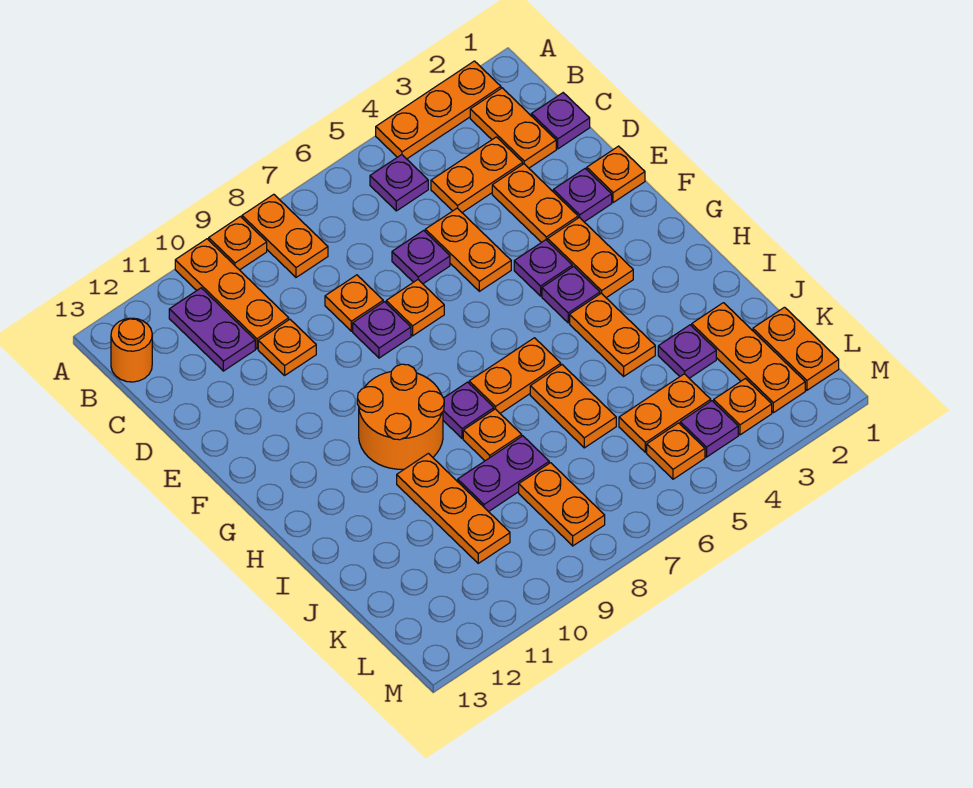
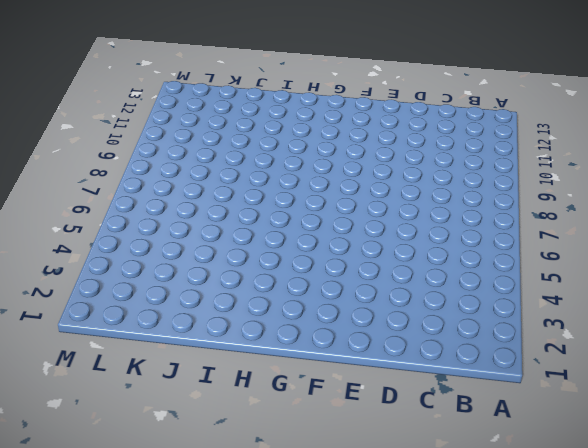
none -> orange 1x3 plate [376,61,501,159]
none -> orange 1x2 plate [242,194,328,277]
none -> orange 1x1 plate [209,217,267,270]
none -> orange 1x3 plate [175,239,289,349]

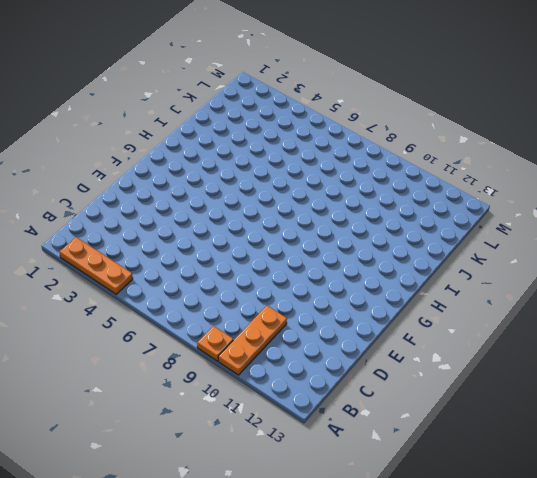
none -> orange 1x2 plate [242,194,328,277]
none -> orange 1x2 plate [470,88,556,168]
none -> purple 1x1 plate [370,155,428,211]
none -> purple 1x2 plate [169,288,255,371]

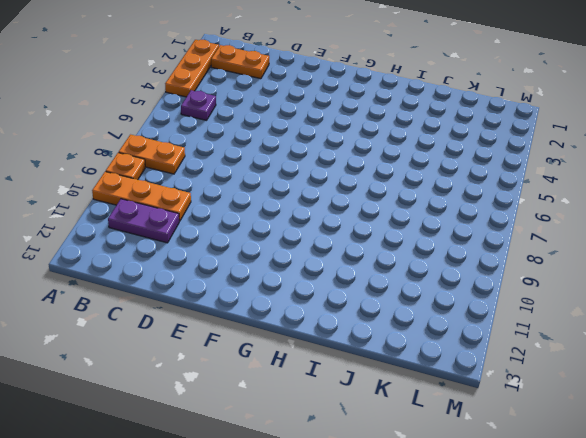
none -> orange 1x1 round brick [111,318,152,382]
none -> purple 1x1 plate [531,93,590,149]
none -> orange 1x2 plate [431,137,523,212]
none -> orange 1x2 plate [492,164,578,243]

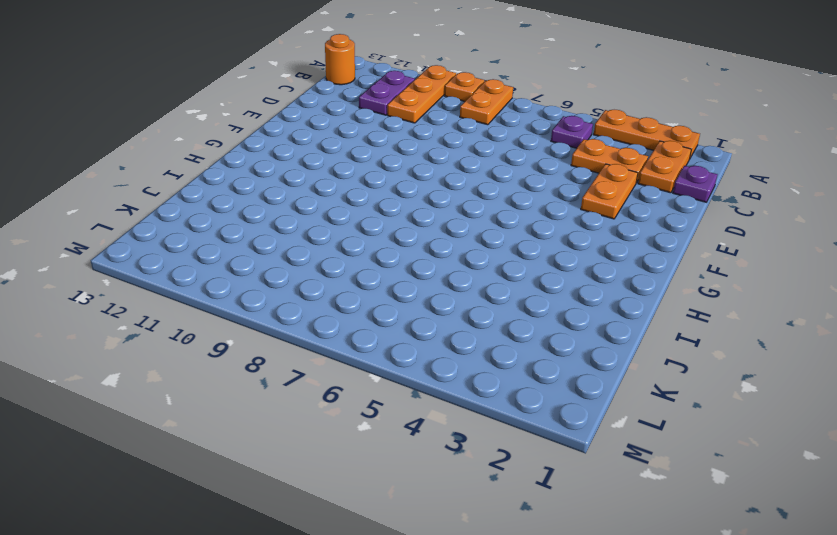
none -> orange 1x2 plate [425,208,511,291]
none -> purple 1x1 plate [392,230,450,284]
none -> orange 1x1 plate [325,275,383,331]
none -> orange 1x1 plate [258,319,316,375]

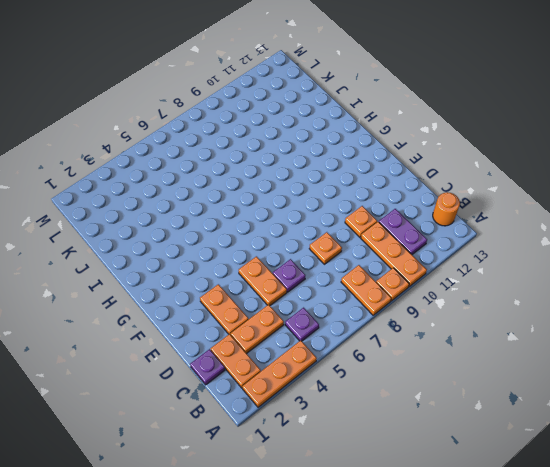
none -> orange 1x1 plate [587,146,645,203]
none -> purple 1x1 plate [553,169,612,222]
none -> orange 1x1 plate [386,280,444,336]
none -> purple 1x1 plate [353,302,411,358]

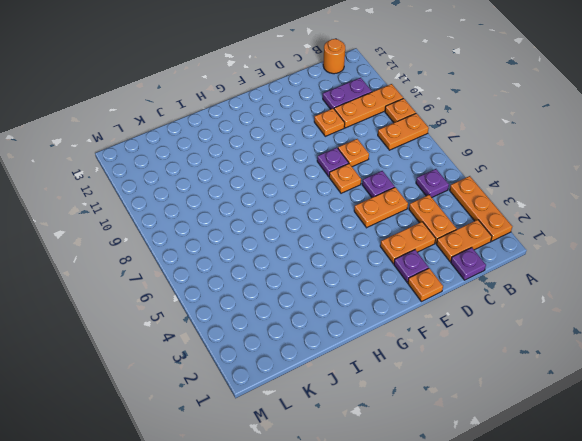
none -> orange 1x2 plate [548,217,633,298]
none -> purple 1x1 plate [514,240,572,296]
none -> purple 1x1 plate [542,267,600,323]
none -> orange 2x2 round brick [357,364,444,469]

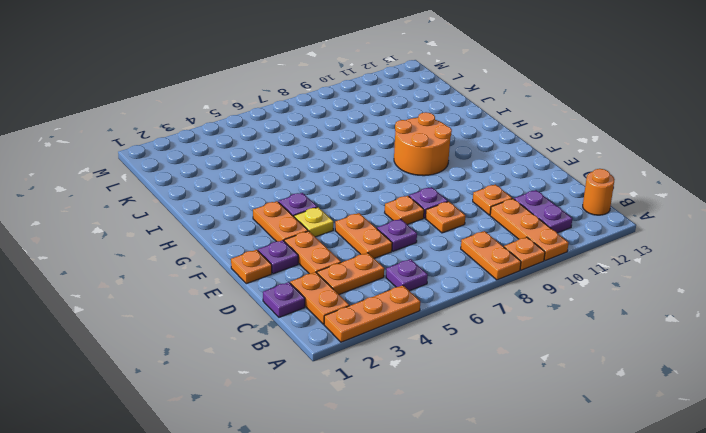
yellow 1x1 plate [294,207,333,237] -> purple 1x1 plate [514,240,572,296]
none -> orange 1x2 plate [570,293,655,376]
none -> orange 1x2 plate [469,338,561,413]
none -> purple 1x1 plate [443,382,494,439]
none -> orange 1x2 plate [530,365,616,448]

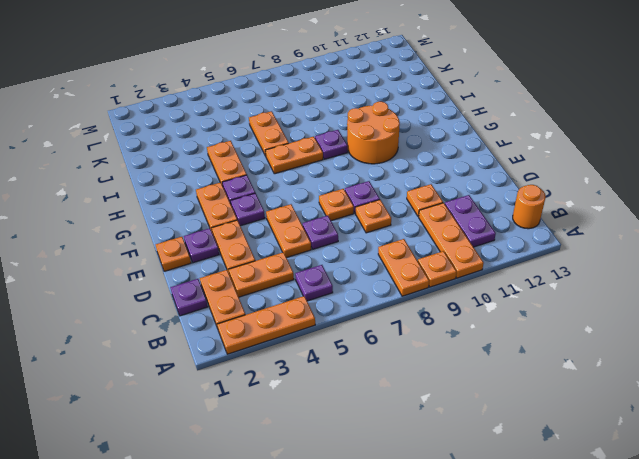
none -> orange 1x1 plate [463,409,522,461]
none -> orange 1x3 plate [397,453,510,563]
none -> orange 1x3 plate [692,303,805,413]
none -> purple 1x1 plate [658,325,716,378]

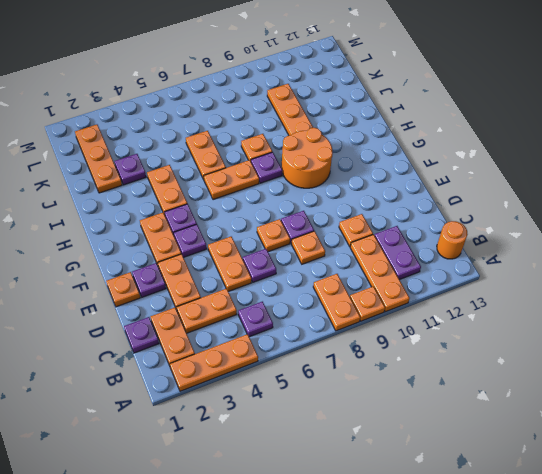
none -> purple 1x2 plate [458,436,549,512]
none -> orange 1x2 plate [753,307,839,390]
none -> orange 1x2 plate [619,374,711,452]
none -> orange 1x2 plate [519,463,605,546]

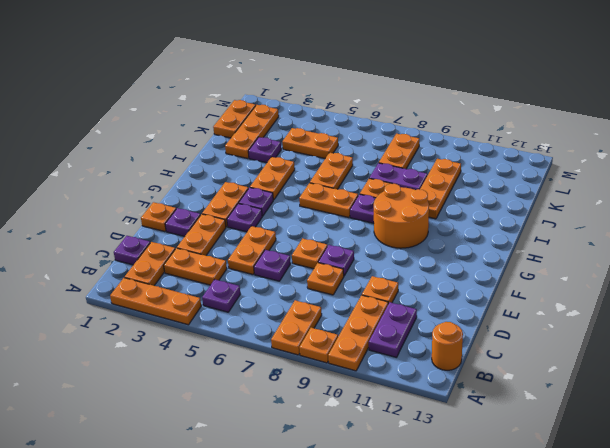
none -> orange 1x1 plate [714,379,772,435]
none -> purple 1x1 plate [680,401,738,457]
none -> orange 1x1 plate [647,423,705,479]

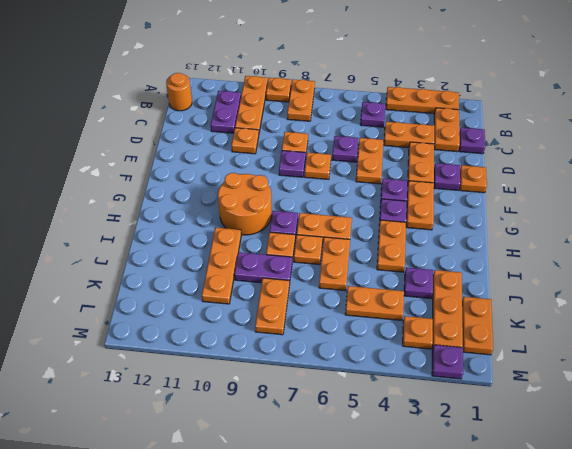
orange 1x1 plate [294,235,323,265] -> orange 1x1 plate moved to [647,423,705,479]
purple 1x1 plate [432,345,463,379] -> purple 1x1 plate moved to [680,401,738,457]

